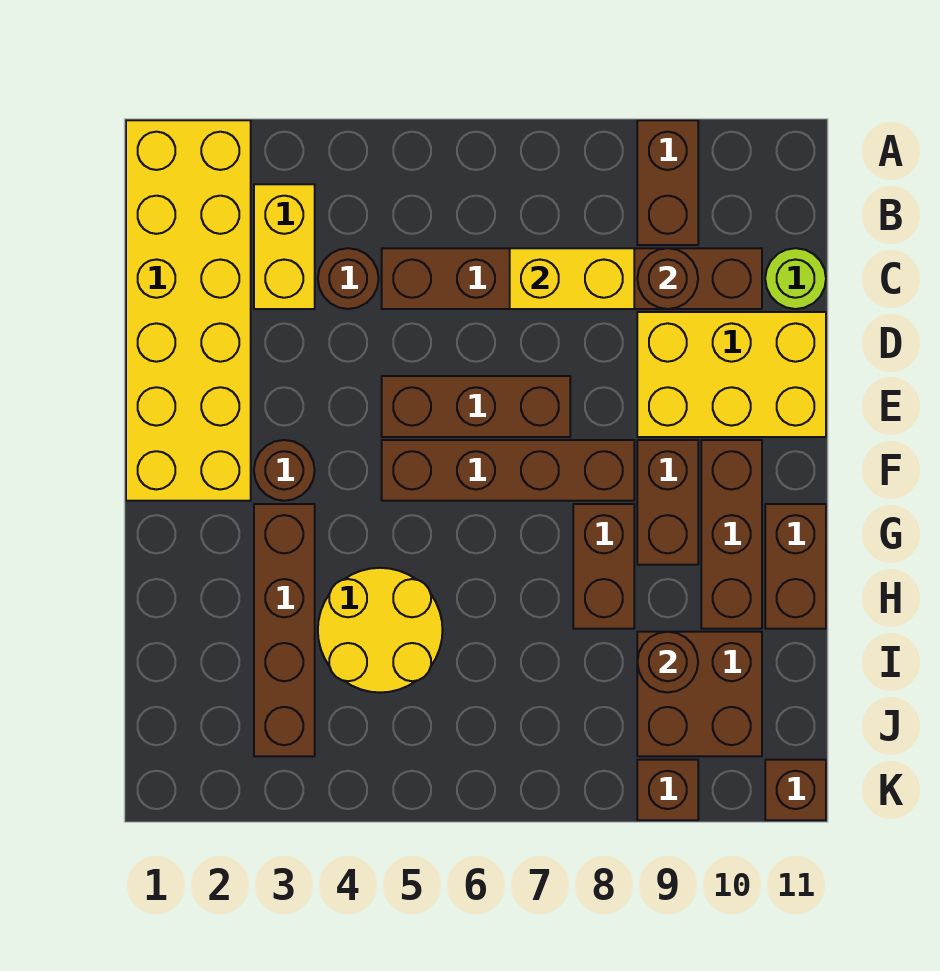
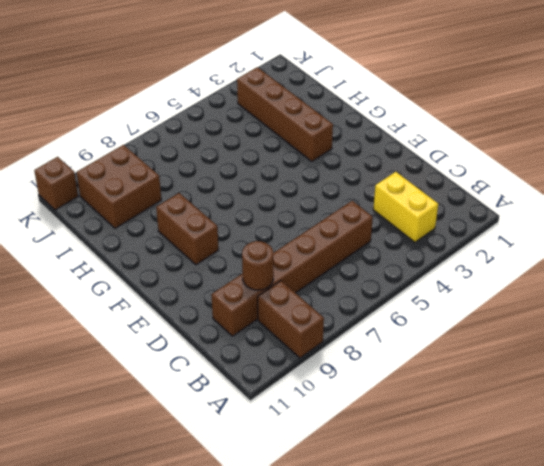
none -> yellow 2x6 brick [126,120,251,501]
none -> brown 1x1 round brick [318,248,379,309]
none -> lime 1x1 round brick [765,248,826,309]

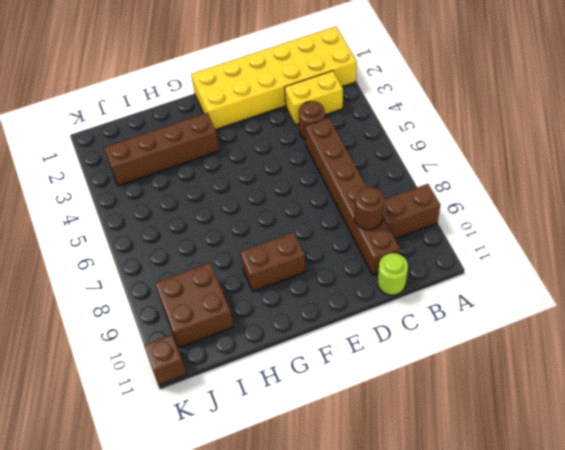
none -> yellow 2x3 brick [637,312,826,437]
none -> brown 1x3 brick [382,376,570,437]
none -> brown 1x1 round brick [254,440,315,501]

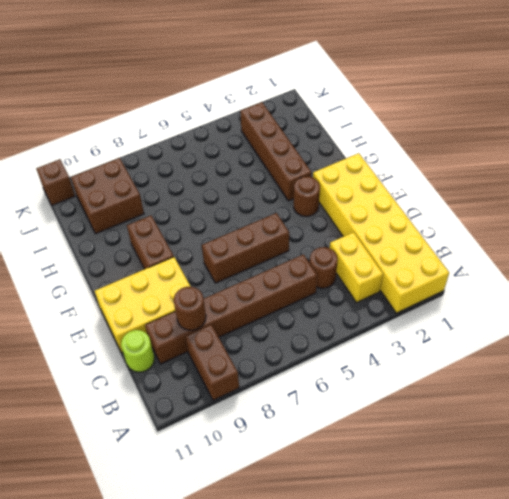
none -> brown 1x4 brick [382,440,634,501]
none -> brown 1x3 brick [701,440,762,629]
none -> brown 1x2 brick [573,504,634,629]

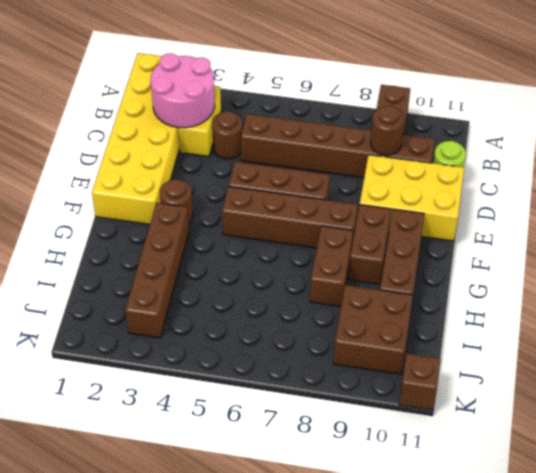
pink 2x2 round brick [151,54,215,128] -> none
none -> brown 1x2 brick [765,504,826,629]
none -> yellow 2x2 round brick [318,568,443,693]
none -> brown 1x1 brick [637,760,698,820]

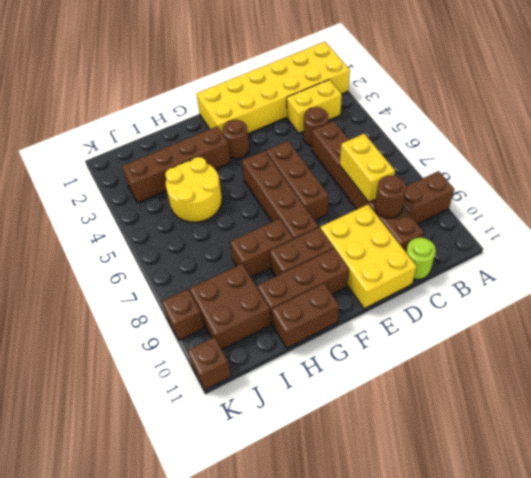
none -> brown 1x1 round brick [637,632,698,693]

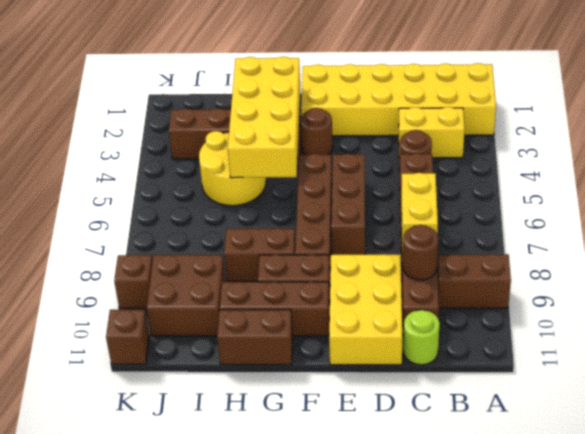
yellow 2x4 brick [228,57,300,178] -> none
none -> brown 1x1 round brick [637,632,698,693]

